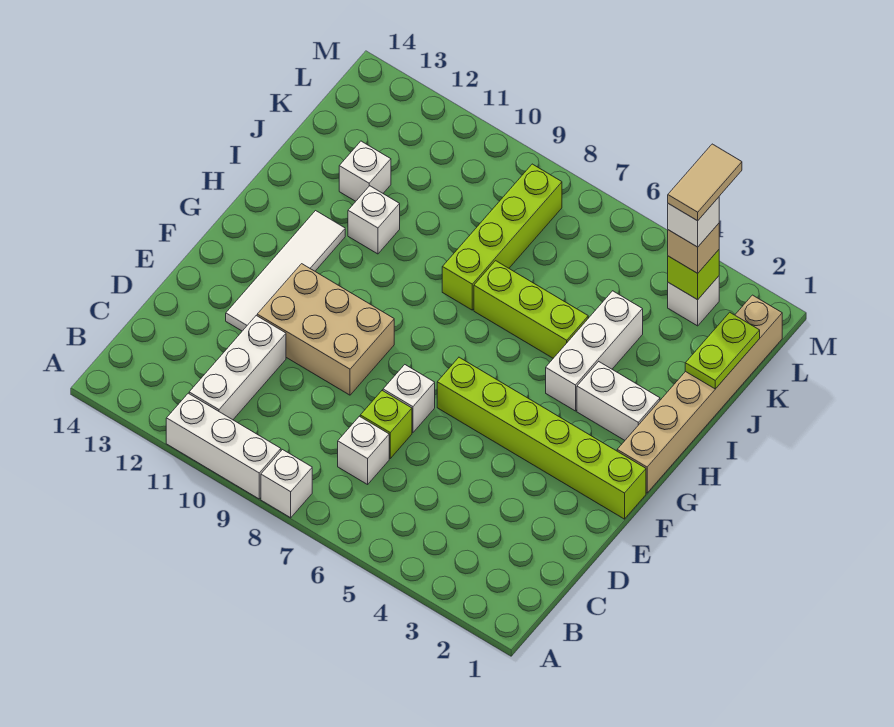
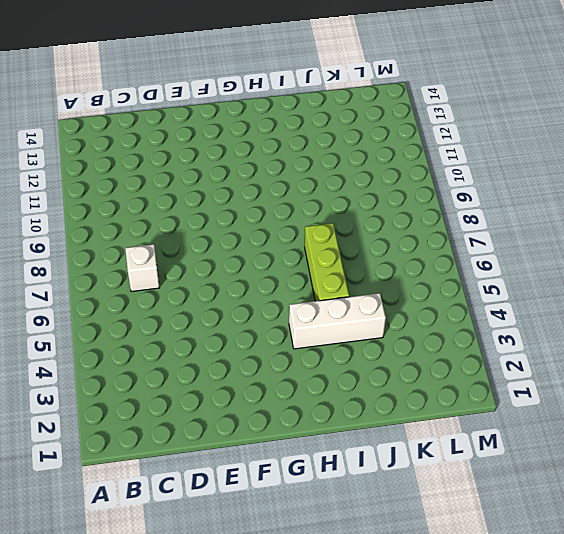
none -> white 1x1 brick [261,450,312,518]
none -> white 1x3 brick [166,393,281,499]
none -> white 1x3 brick [189,316,286,420]

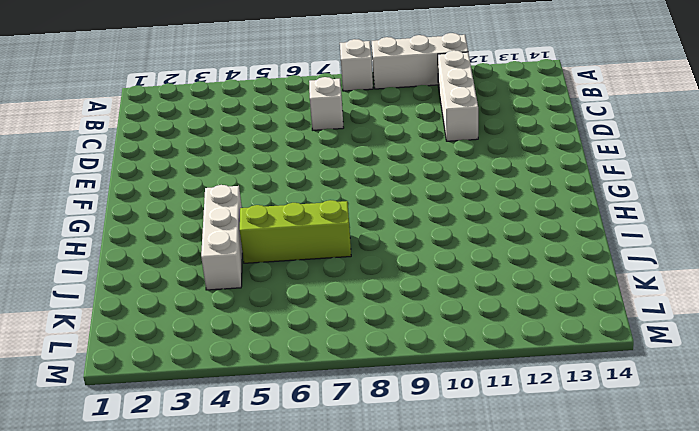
none -> lime 1x1 brick [360,391,412,458]
none -> white 1x1 brick [383,365,435,433]
none -> tan 2x3 brick [257,264,394,395]

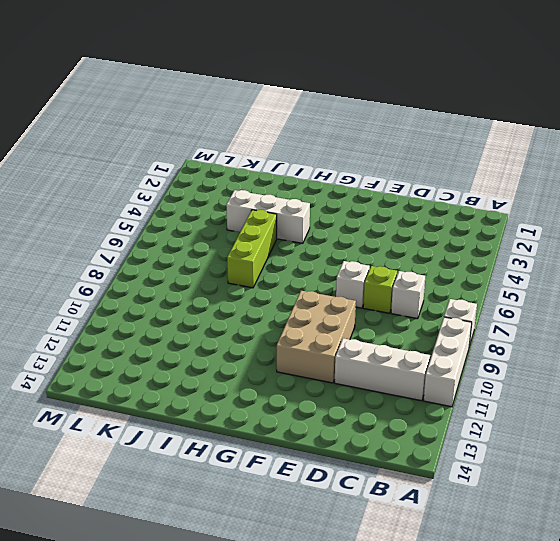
none -> white 1x4 tile [226,211,345,331]
none -> lime 1x6 brick [437,357,646,519]
none -> tan 1x6 brick [617,295,782,493]

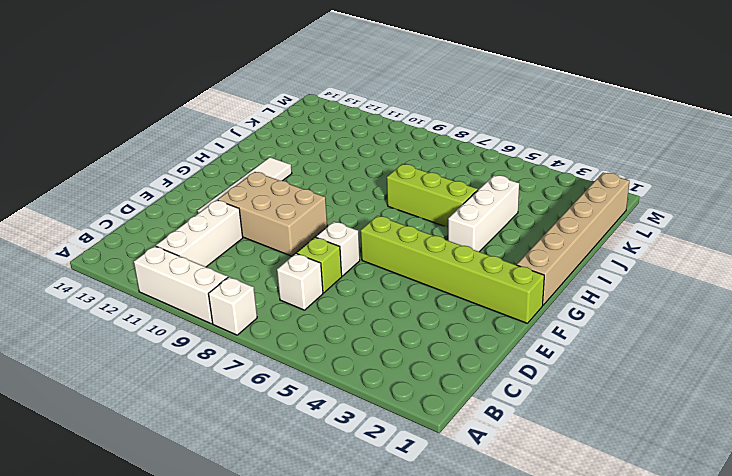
none -> white 1x2 brick [577,362,660,440]
none -> lime 1x4 brick [442,164,562,310]
none -> white 1x1 brick [348,186,400,254]

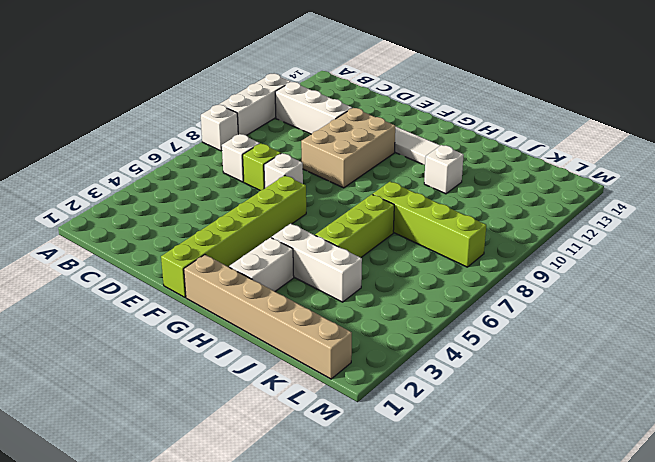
none -> white 1x1 brick [339,141,391,201]
none -> white 1x1 brick [668,276,719,326]
none -> lime 1x2 plate [685,312,760,389]

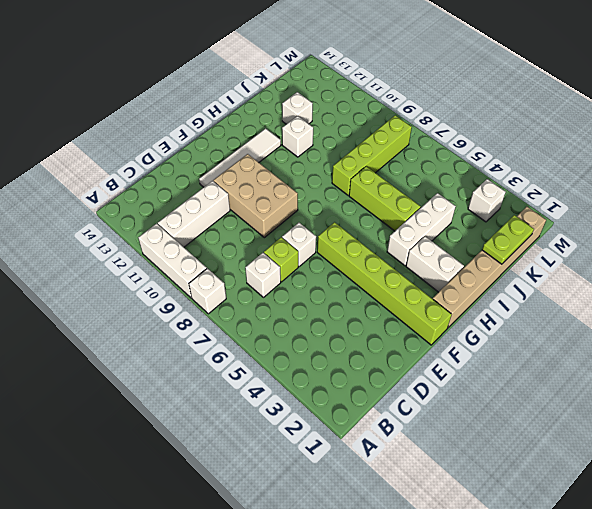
none -> lime 1x1 brick [668,250,719,300]
none -> tan 1x1 brick [668,224,719,273]
none -> white 1x1 brick [668,197,719,247]

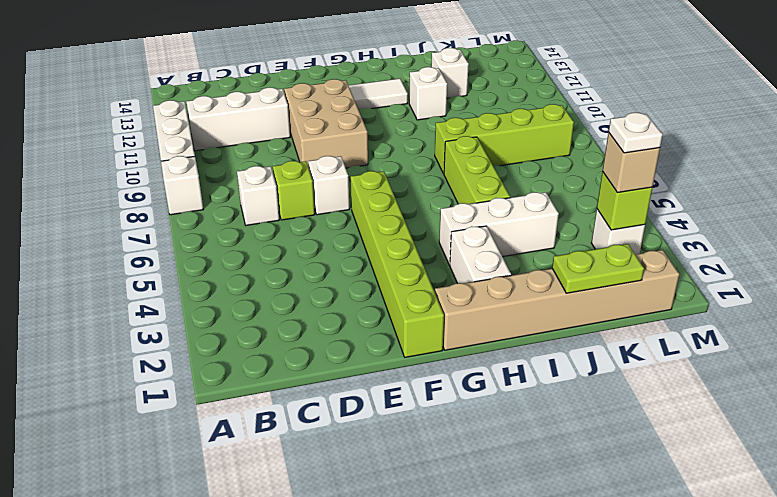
white 1x1 plate [609,113,663,153] -> white 1x1 brick [668,197,719,247]
none -> tan 1x2 tile [668,144,742,221]

